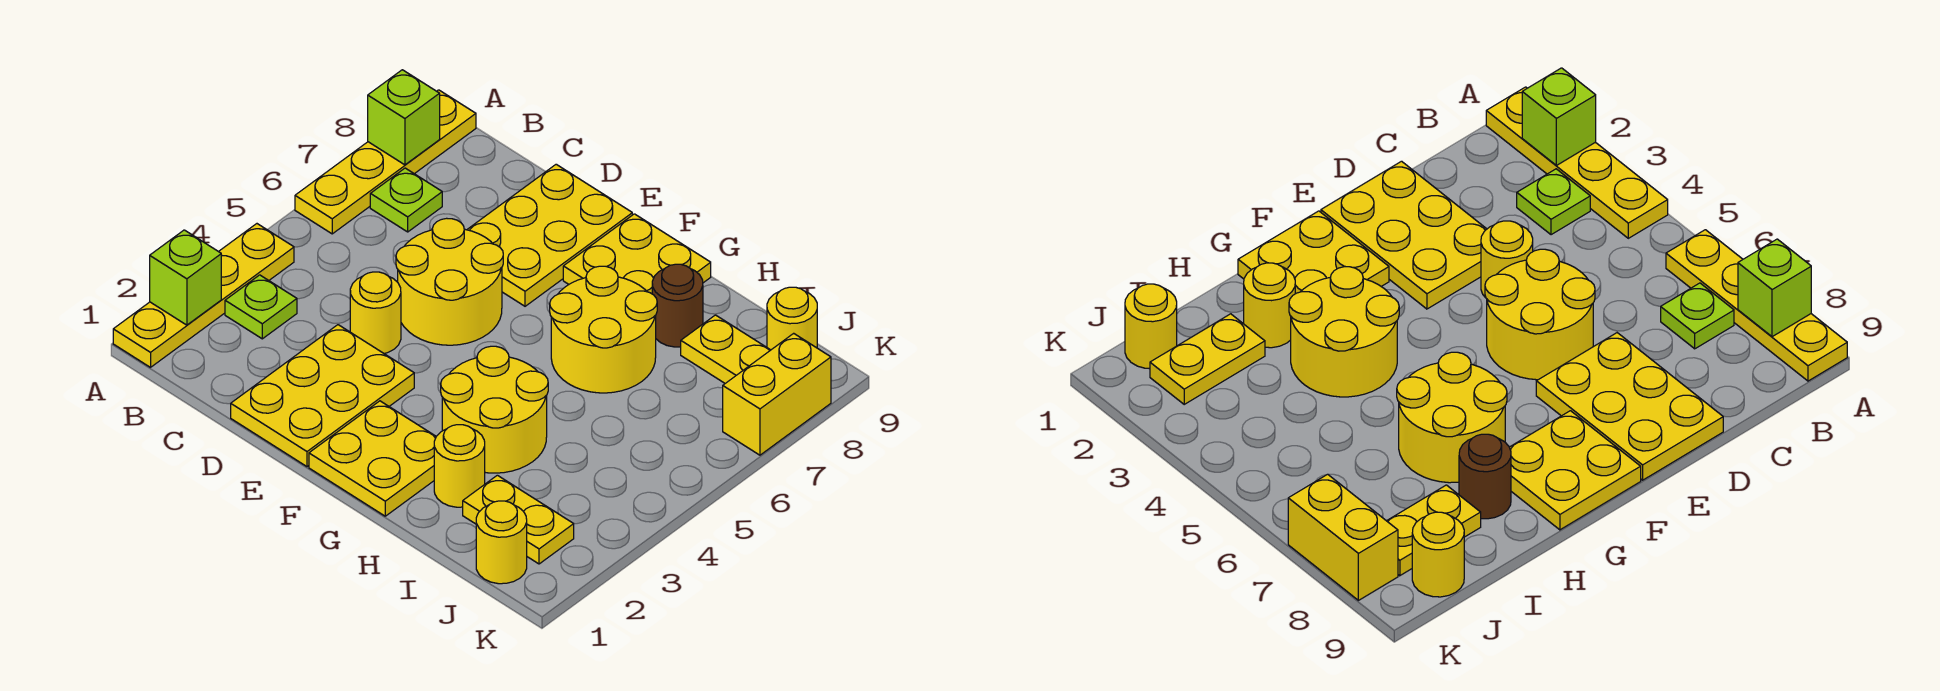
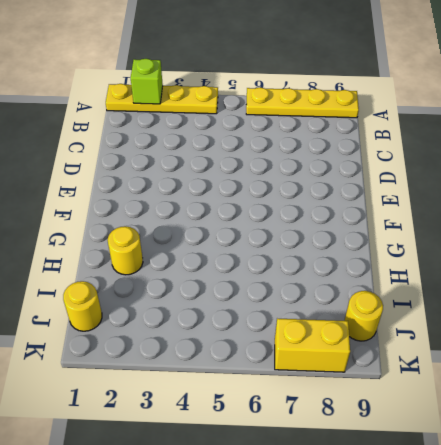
none -> lime 1x1 plate [225,275,297,339]
none -> lime 1x1 plate [370,168,442,232]
none -> yellow 2x3 plate [231,325,414,467]

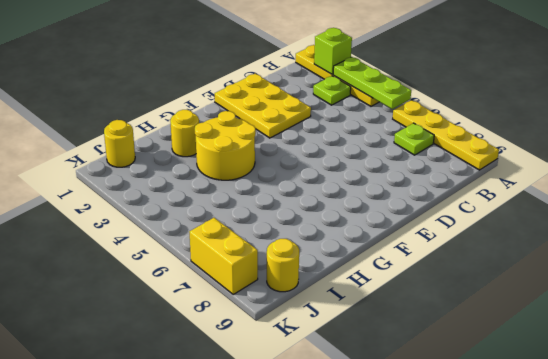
lime 1x3 plate [333,57,411,109] -> none
none -> yellow 1x1 round brick [350,272,401,353]
none -> yellow 2x2 round brick [396,218,503,345]
none -> yellow 2x3 plate [467,164,632,306]

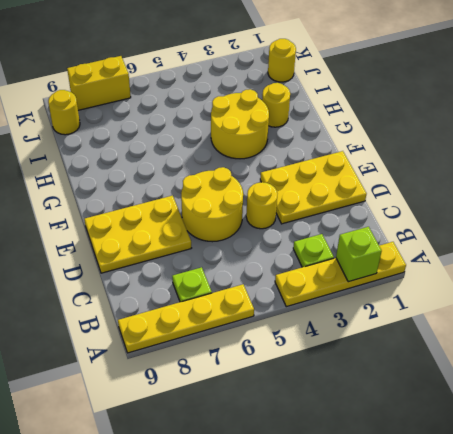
none -> yellow 2x2 plate [309,401,436,516]
none -> yellow 2x2 plate [563,214,711,294]
none -> yellow 2x2 round brick [550,266,657,393]

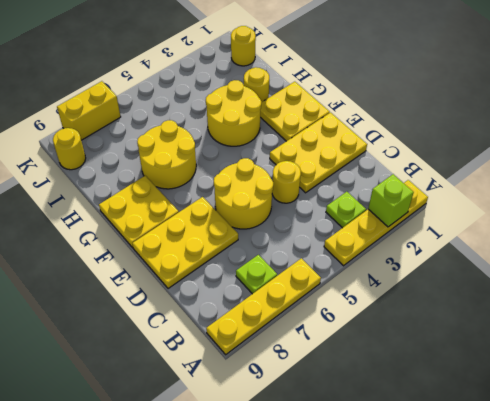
none -> brown 1x1 round brick [652,264,703,347]
none -> yellow 1x2 plate [463,475,574,564]
none -> yellow 1x2 plate [681,315,770,383]

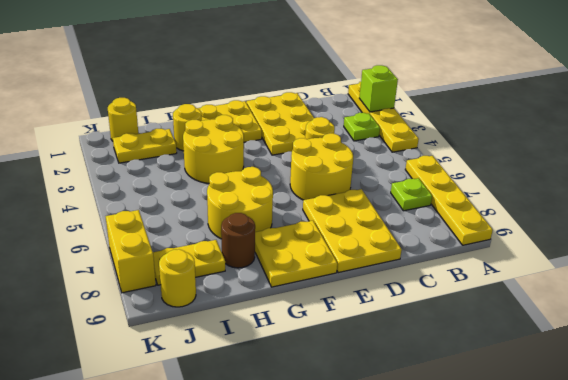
none -> lime 1x1 brick [368,70,440,165]

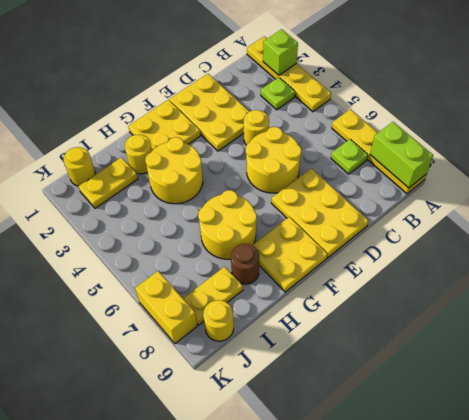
lime 1x2 brick [370,122,433,188] -> lime 1x1 brick [368,70,440,165]

